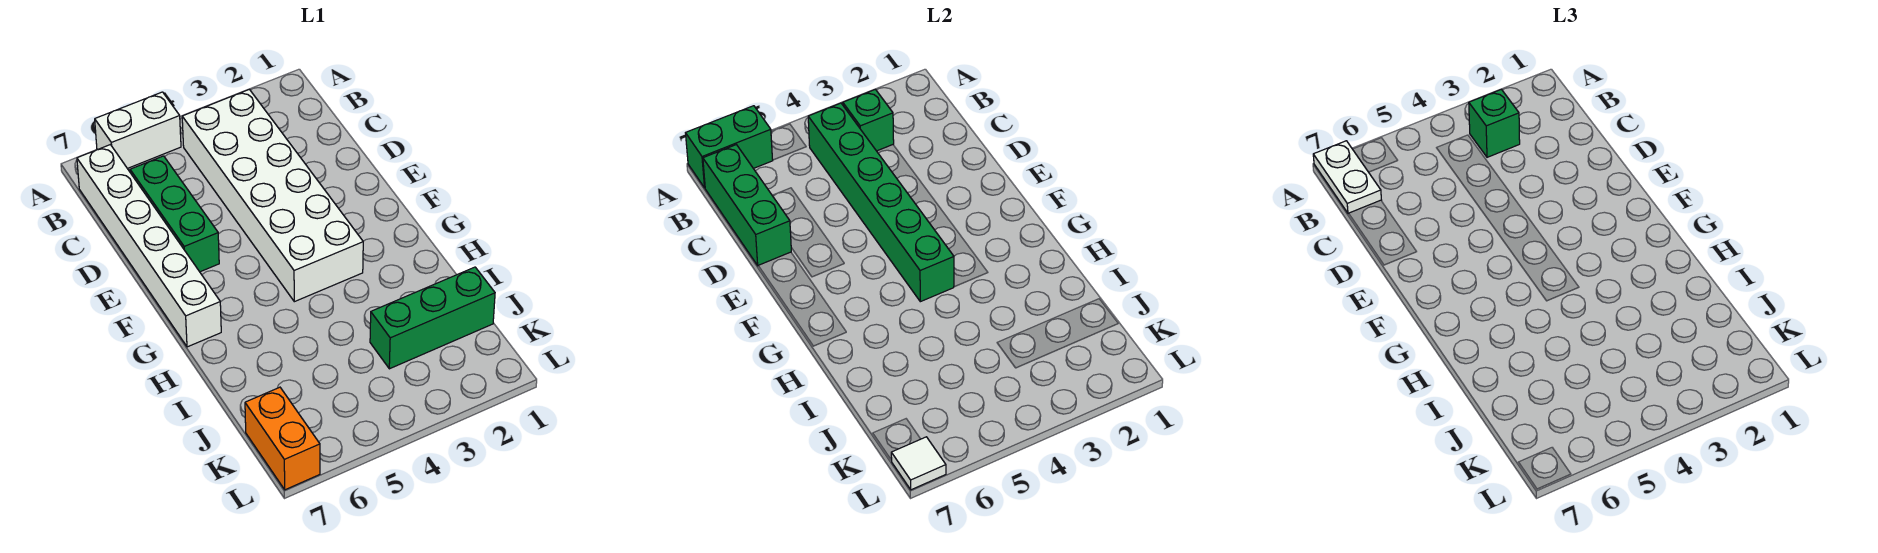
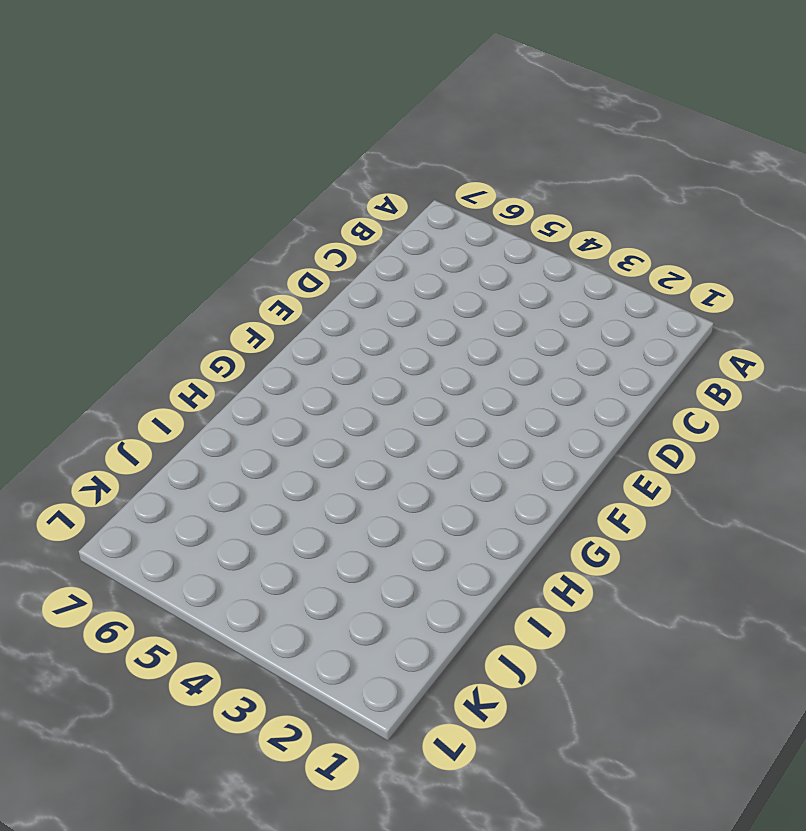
none -> white 1x2 brick [95,92,181,169]
none -> white 2x6 brick [182,89,363,302]
none -> white 1x6 brick [77,145,221,347]

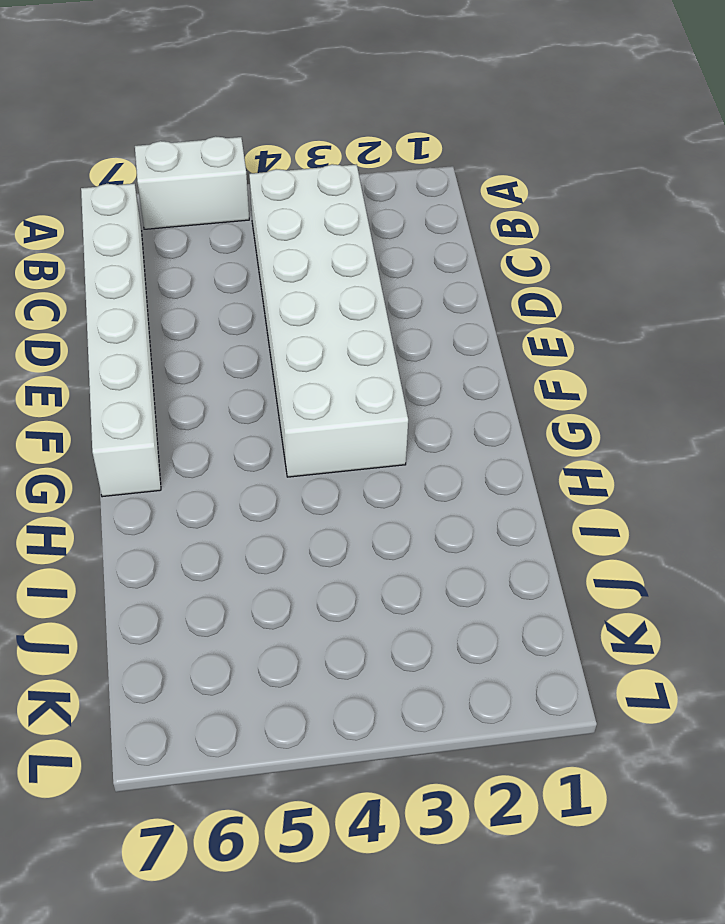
none -> green 1x3 brick [130,156,219,272]
none -> green 1x3 brick [370,267,495,369]
none -> orange 1x2 brick [245,387,320,490]

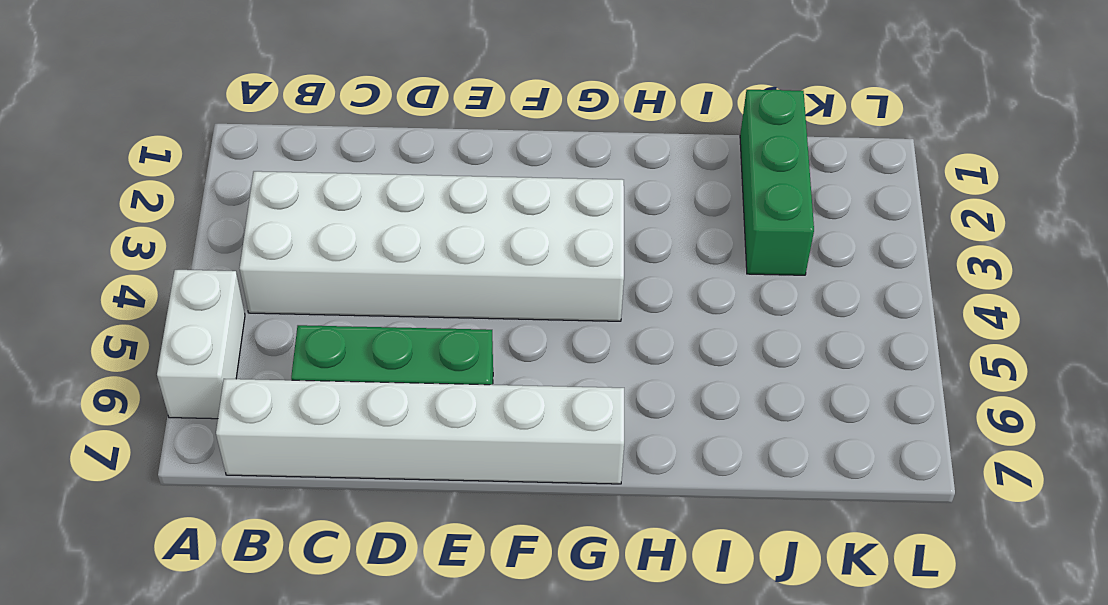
none -> orange 1x2 brick [245,387,320,490]
none -> green 1x2 brick [686,106,773,188]
none -> green 1x1 brick [843,89,894,151]

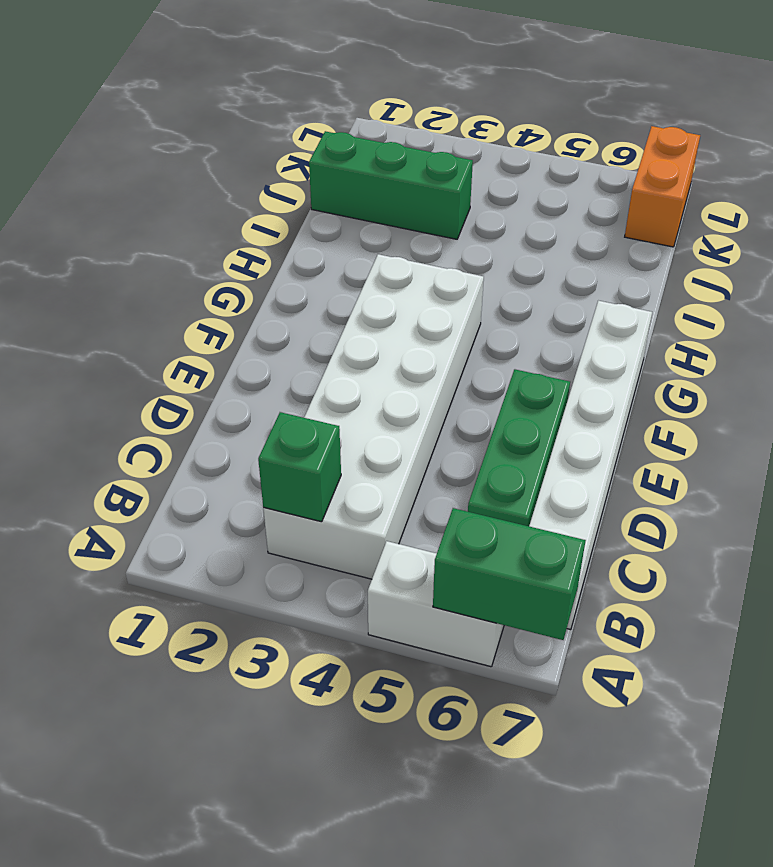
none -> green 1x6 brick [808,103,954,302]
none -> green 1x3 brick [703,145,791,266]
none -> white 1x1 tile [891,437,946,490]

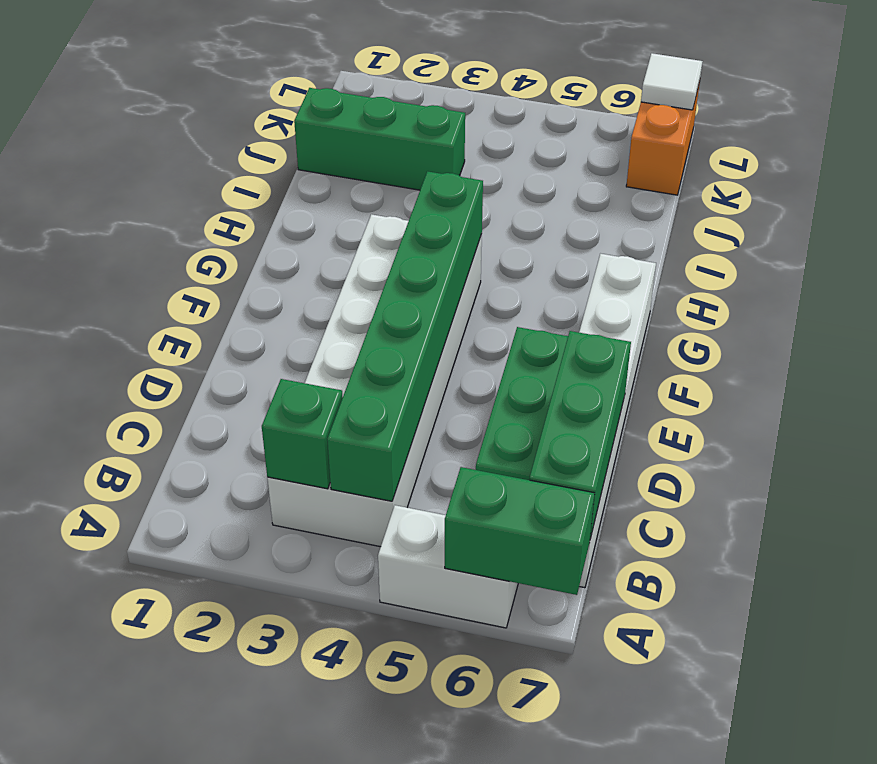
none -> white 1x2 plate [1313,141,1381,214]
none -> green 1x1 brick [1469,89,1520,157]

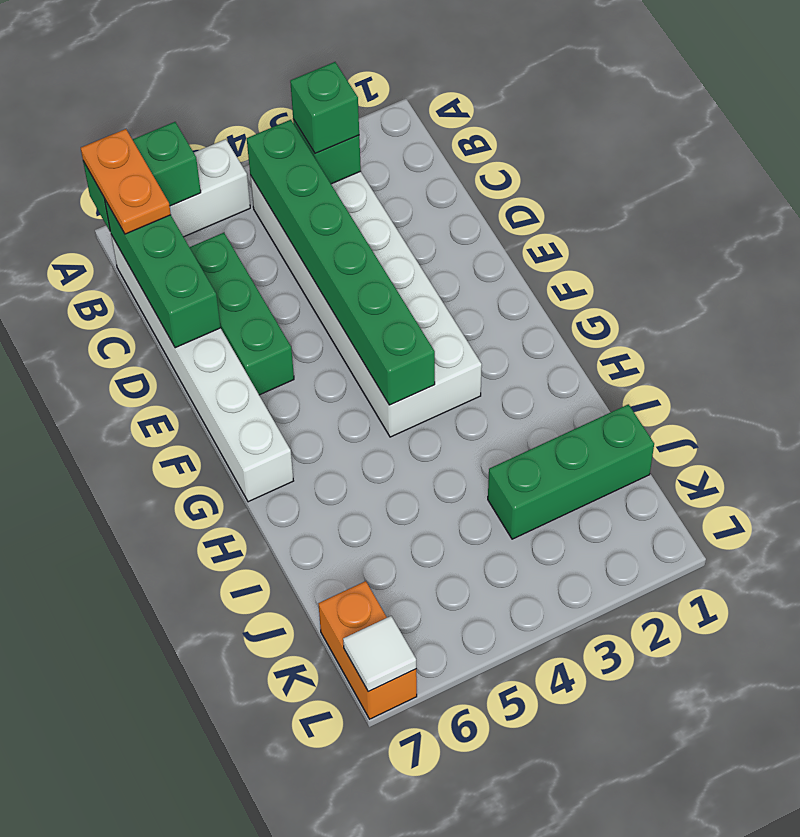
orange 1x2 plate [81,129,171,234] -> white 1x2 plate [1313,141,1381,214]

